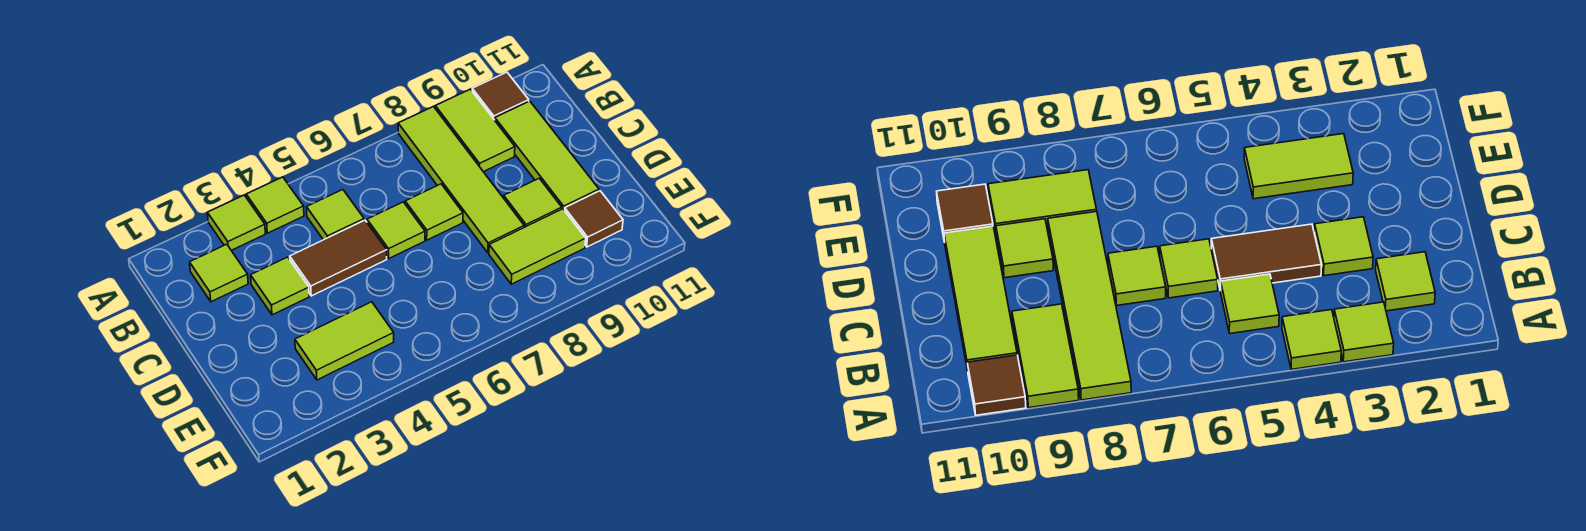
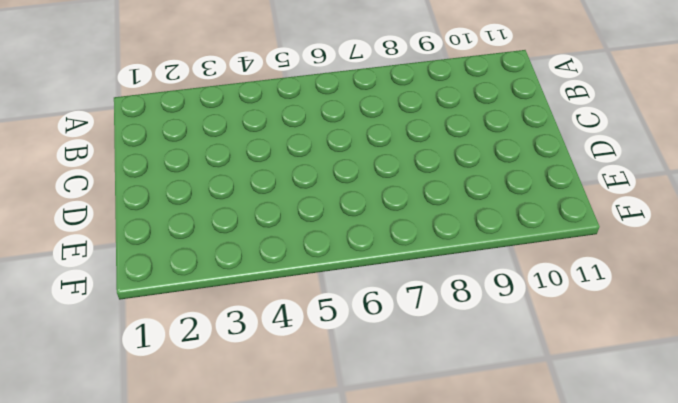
none -> lime 1x1 tile [208,195,265,250]
none -> lime 1x1 tile [246,177,304,233]
none -> lime 1x4 tile [398,107,524,253]

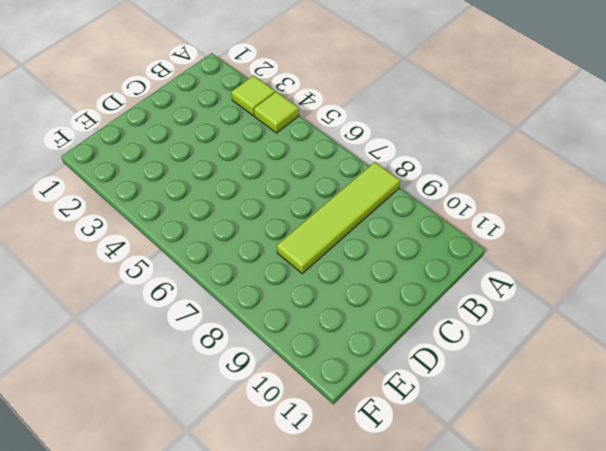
none -> lime 1x2 tile [435,89,515,172]
none -> brown 1x1 tile [472,72,529,120]
none -> lime 1x1 tile [190,244,248,302]

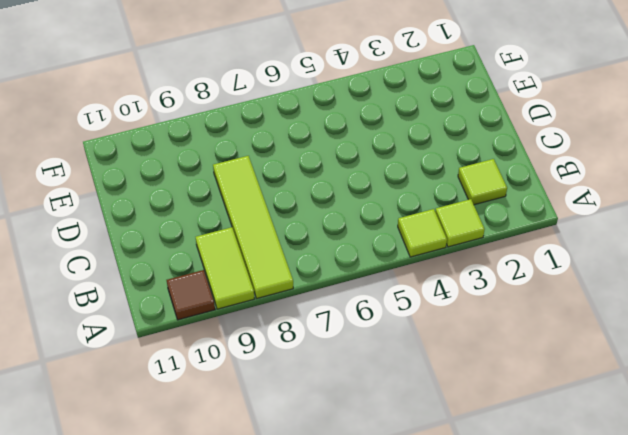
none -> lime 1x1 tile [307,190,364,240]
none -> lime 1x3 tile [495,101,599,211]
none -> lime 1x1 tile [251,257,309,315]

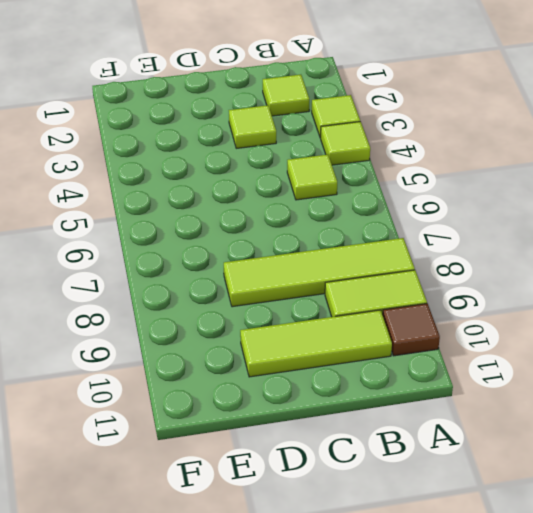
none -> brown 1x2 tile [290,220,387,296]
none -> lime 1x1 tile [367,202,425,258]
none -> lime 1x1 tile [405,184,463,240]

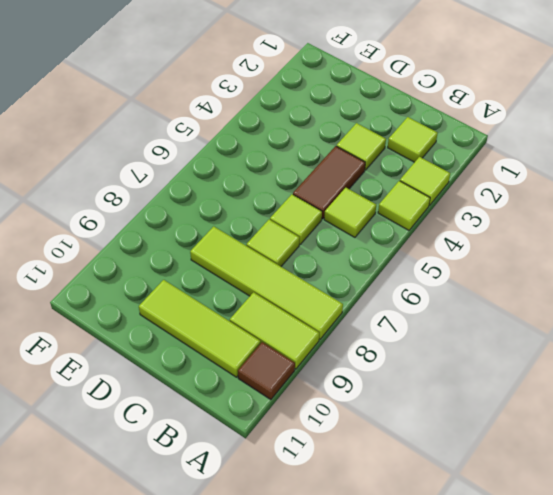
none -> lime 1x1 tile [504,178,562,227]
none -> lime 1x2 tile [295,302,394,380]
none -> lime 1x2 tile [489,209,586,284]

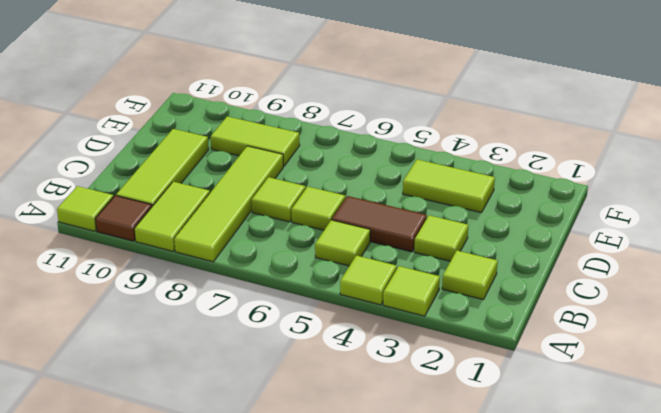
lime 1x1 tile [57,186,113,231] -> lime 1x1 tile moved to [504,178,562,227]
none -> brown 1x1 tile [565,191,623,247]

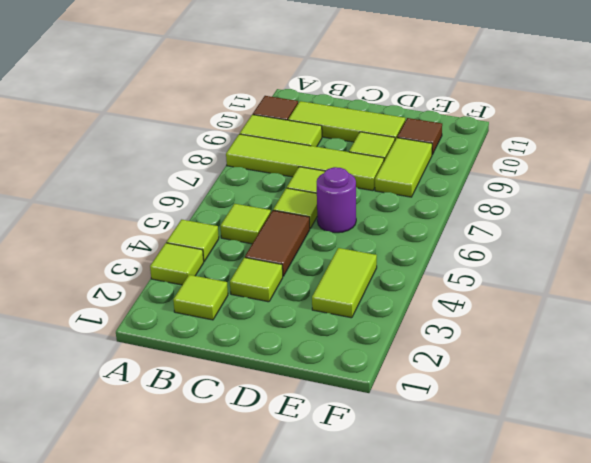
purple 1x1 round brick [317,167,356,233] -> none

